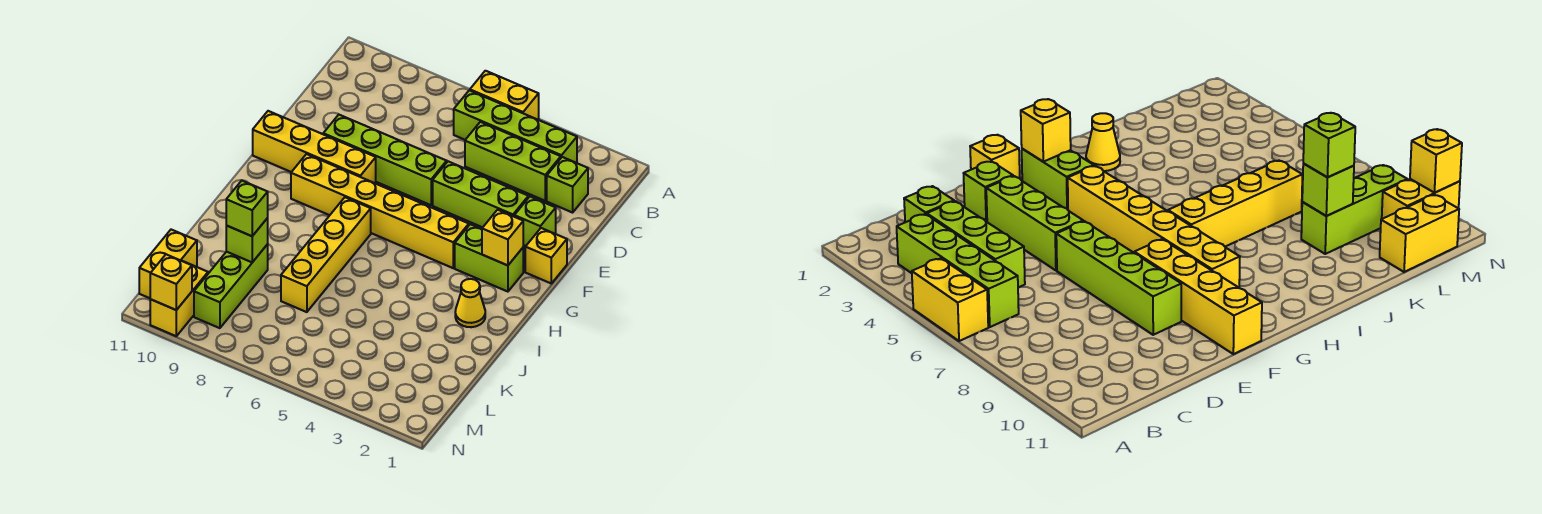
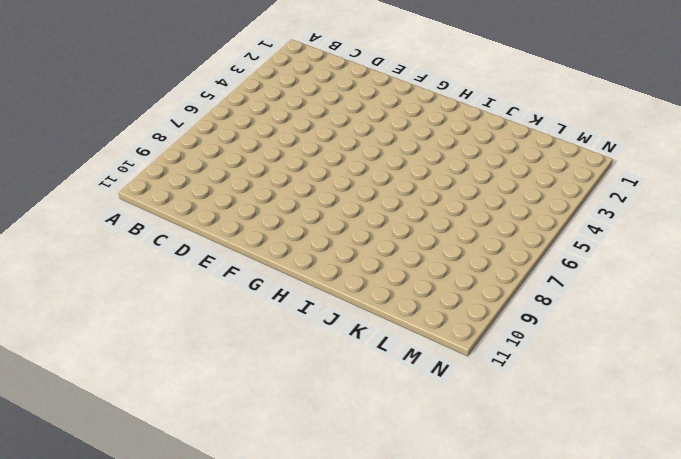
none -> yellow 1x2 brick [470,71,539,120]
none -> lime 1x4 brick [454,90,577,163]
none -> lime 1x1 brick [547,157,588,213]

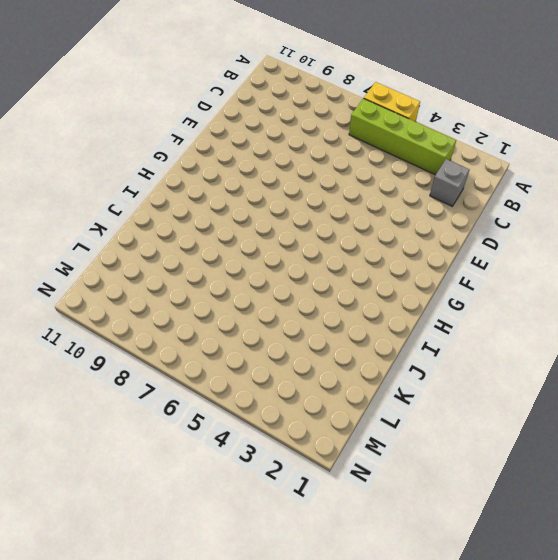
grey 1x1 brick [430,159,469,206] -> lime 1x1 brick [547,157,588,213]
none -> lime 1x3 brick [465,122,561,201]
none -> lime 1x1 brick [514,197,556,246]
none -> lime 1x3 brick [433,161,528,227]

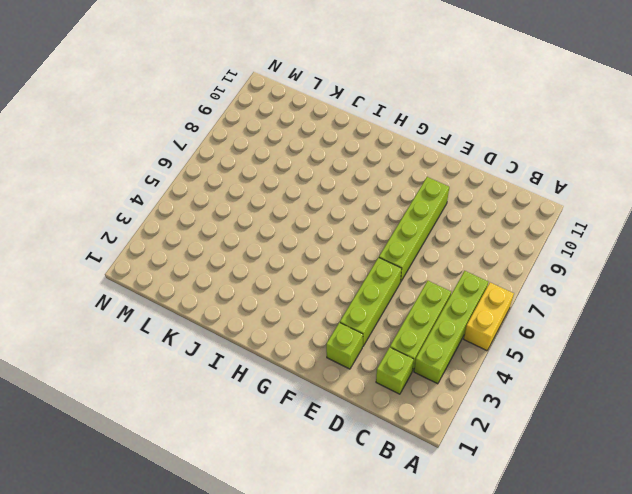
none -> yellow 1x1 brick [525,228,567,283]
none -> yellow 1x4 brick [253,111,376,183]
none -> lime 1x2 brick [455,224,523,292]

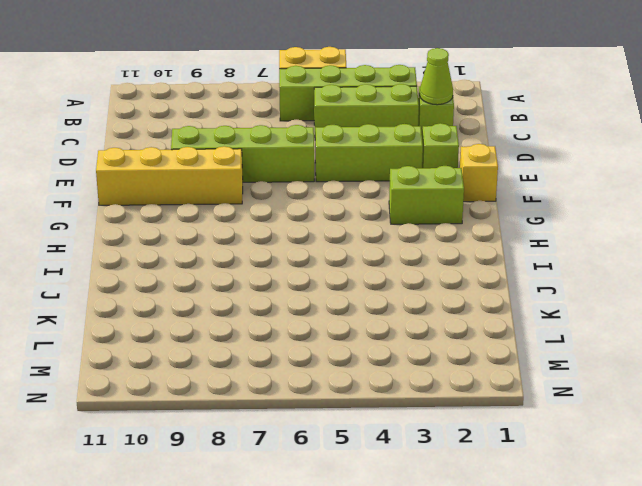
lime 1x1 cone [420,48,453,105] -> none
none -> yellow 1x6 brick [291,154,469,268]
none -> yellow 1x4 brick [281,197,371,312]
none -> yellow 1x1 cone [455,279,485,327]

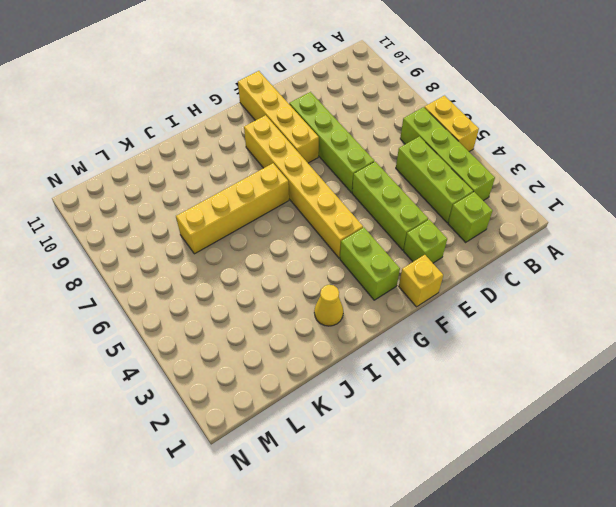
none -> lime 1x3 brick [194,244,268,328]
none -> yellow 1x2 brick [139,230,197,298]
none -> yellow 1x2 brick [150,261,208,336]

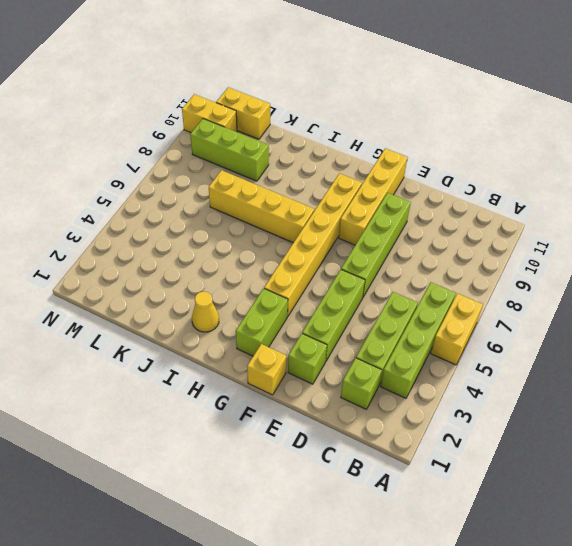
none -> yellow 1x1 brick [482,210,523,265]
none -> lime 1x1 brick [226,218,268,262]
none -> yellow 1x1 brick [150,254,192,310]

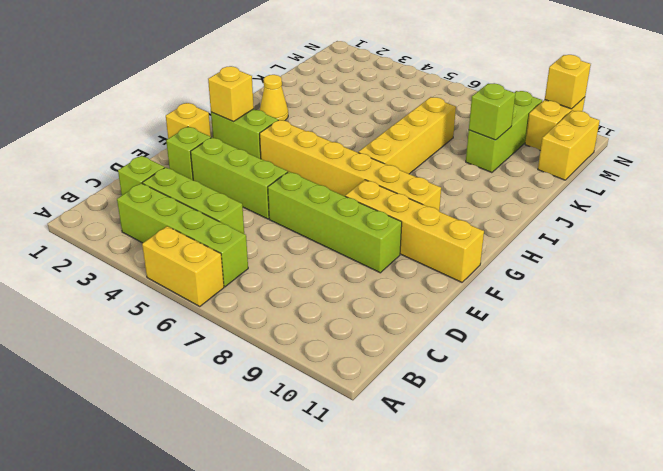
none -> lime 1x1 brick [226,181,268,236]

